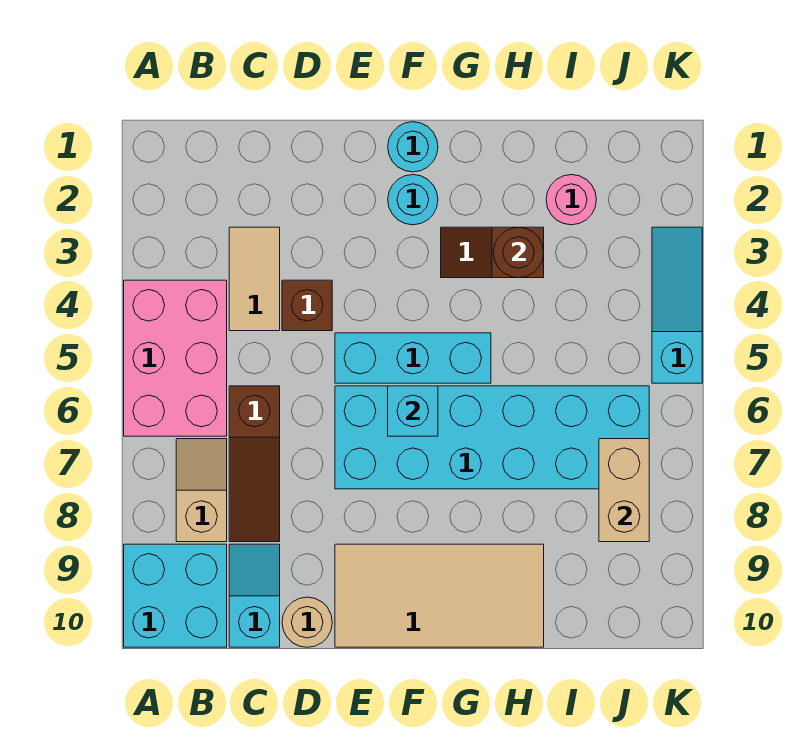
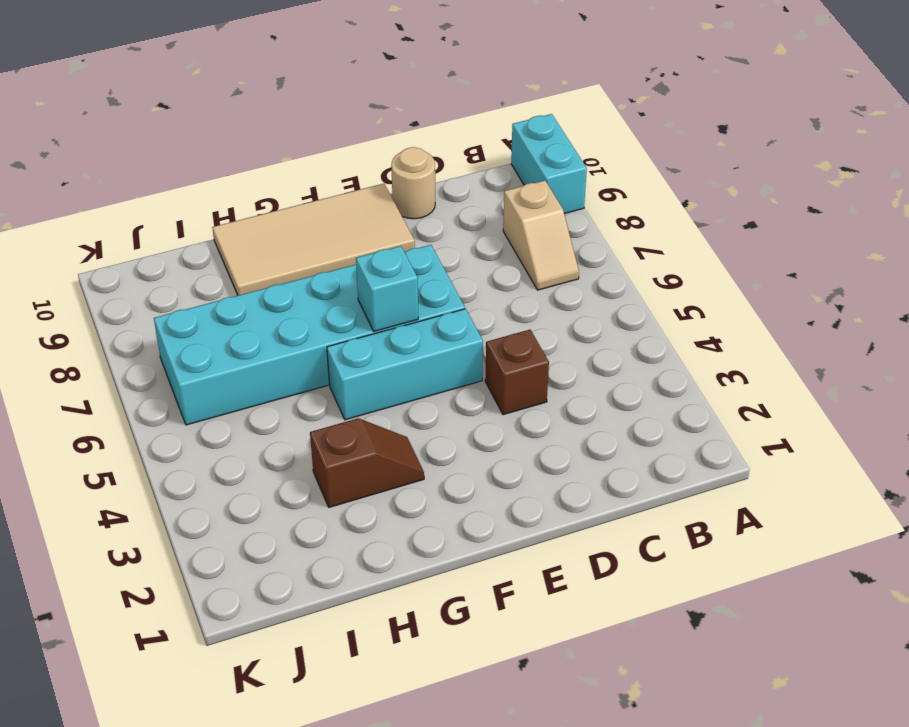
cyan 1x2 brick [511,114,587,214] -> cyan 2x2 brick [124,544,227,647]
none -> pink 2x3 brick [124,280,227,436]
none -> tan 1x2 tile [229,227,280,331]
none -> brown 1x3 slope [229,386,280,542]

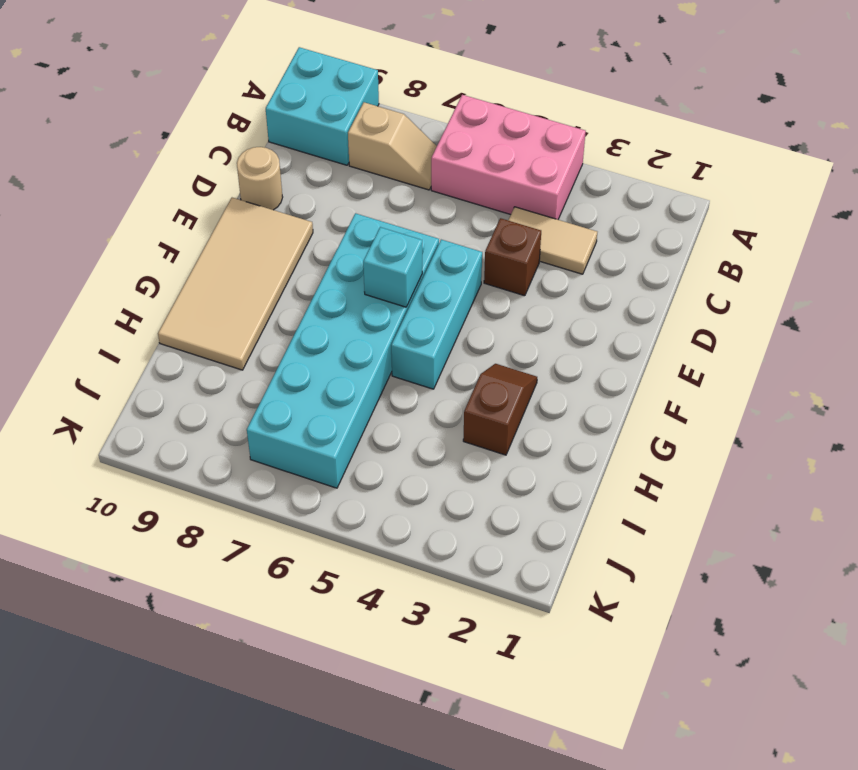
none -> brown 1x3 slope [229,386,280,542]
none -> cyan 1x2 slope [229,544,280,647]
none -> cyan 1x1 round brick [388,122,438,172]

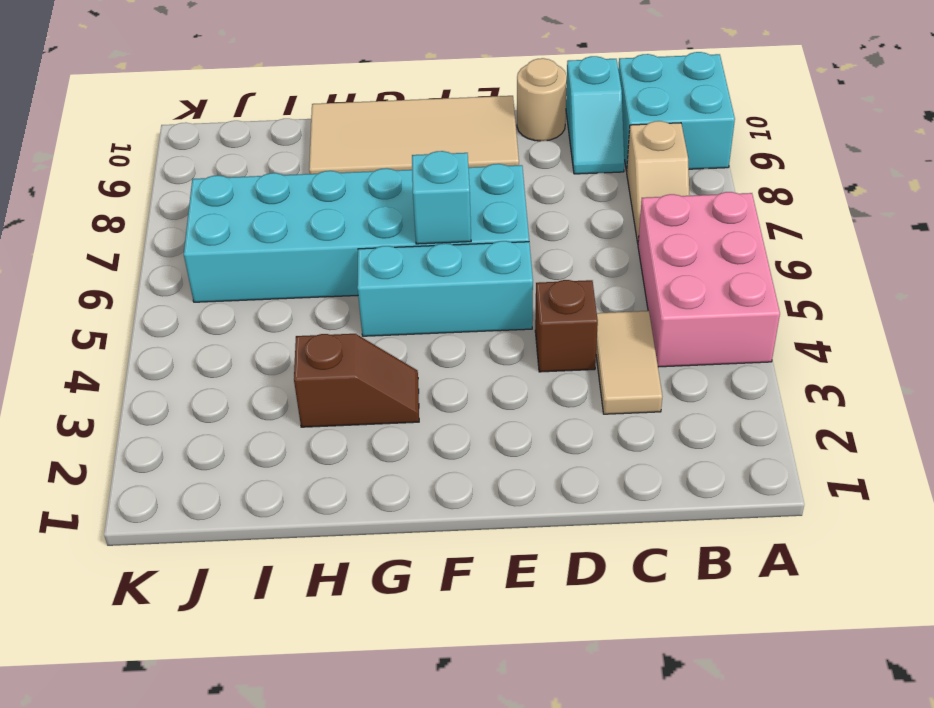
none -> brown 1x3 slope [229,386,280,542]
none -> cyan 1x1 round brick [388,122,438,172]
none -> cyan 1x1 round brick [388,175,438,225]

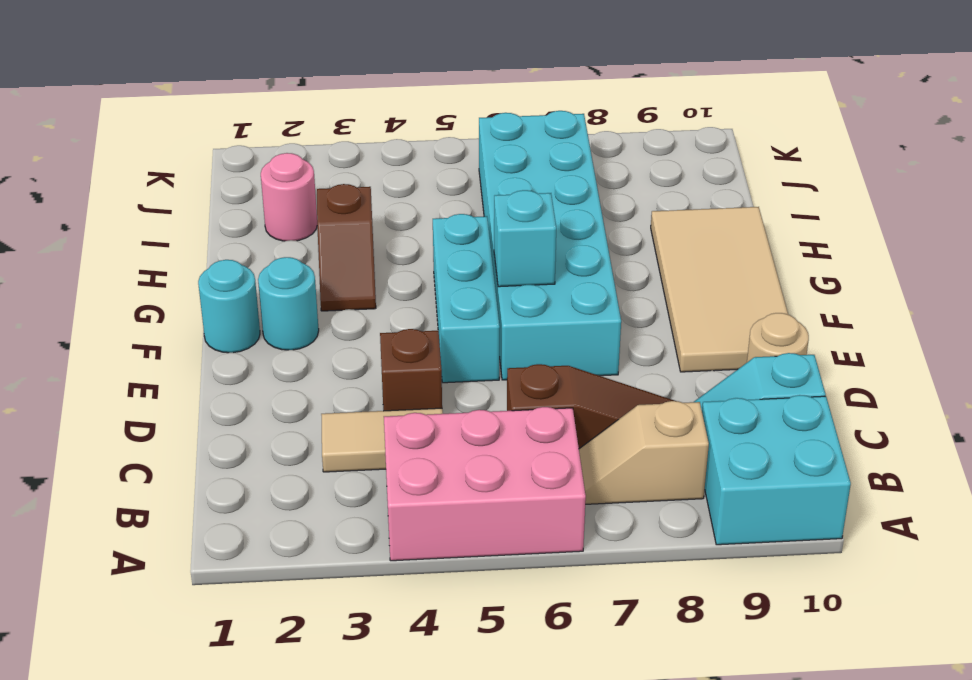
none -> cyan 1x3 slope [652,227,702,383]
none -> brown 1x1 round brick [493,227,544,278]
none -> tan 1x2 brick [599,439,649,542]

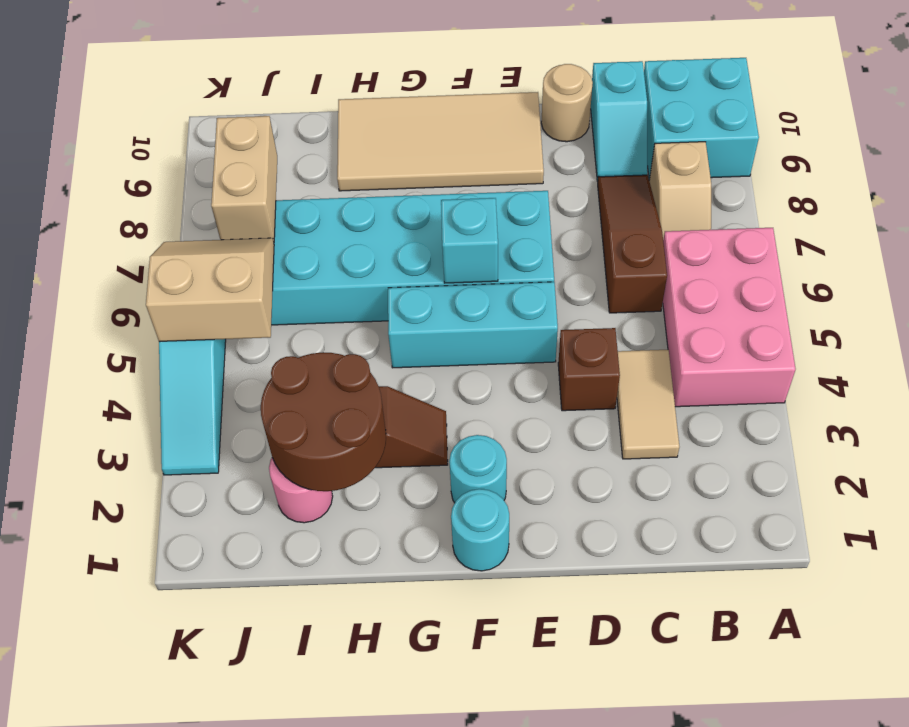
brown 2x2 round brick [261,353,386,491] -> brown 1x1 round brick [493,227,544,278]
tan 2x2 slope [146,238,274,341] -> none

